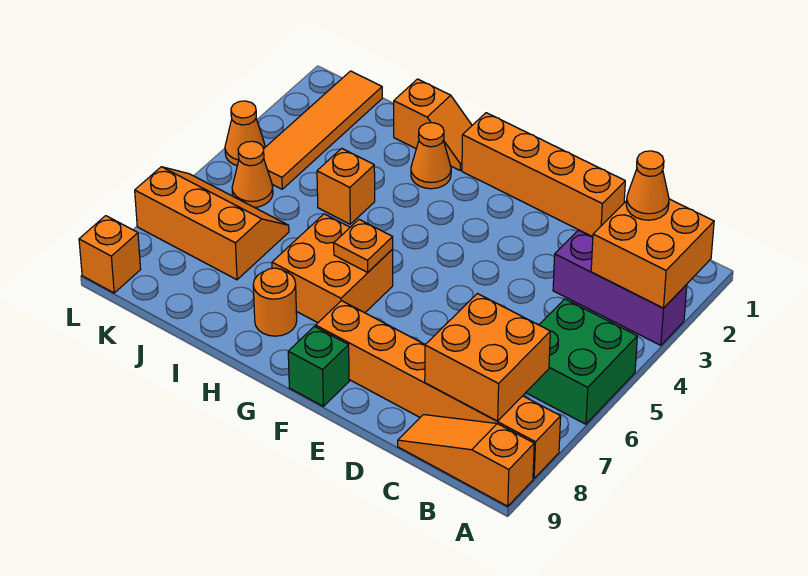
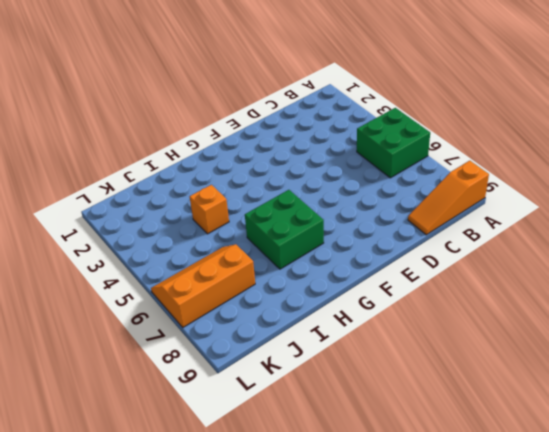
green 2x2 brick [245,190,324,269] -> orange 2x2 brick [272,214,393,323]
none -> purple 1x3 brick [553,230,687,345]
none -> orange 1x6 brick [316,301,561,478]
none -> orange 1x4 brick [462,113,625,237]

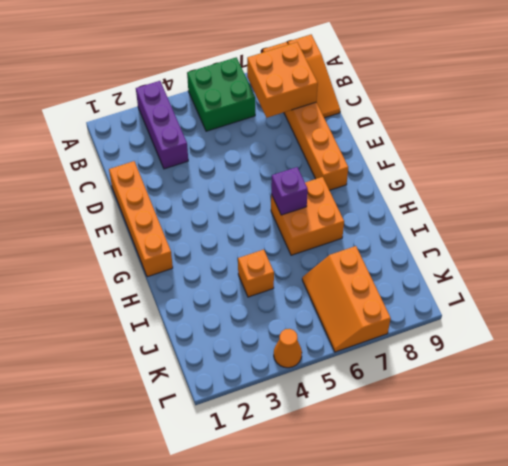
purple 1x1 brick [271,167,308,215] -> orange 1x1 plate [334,220,393,272]
none -> green 1x1 brick [288,327,349,406]
none -> orange 1x2 slope [394,79,472,170]
none -> orange 1x1 cone [411,123,451,189]

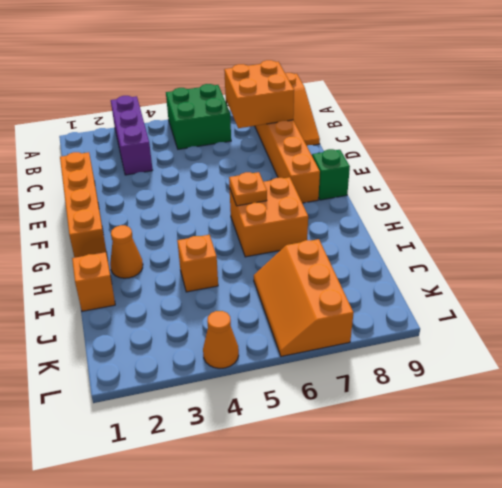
none -> orange 1x1 round brick [253,268,297,336]
none -> orange 1x4 tile [263,71,382,189]
none -> orange 1x1 cone [232,141,273,207]

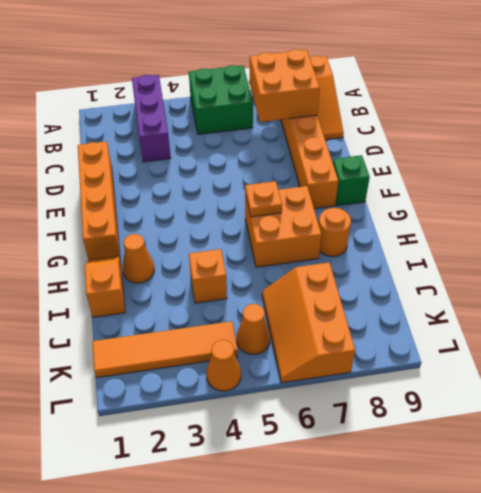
none -> orange 1x1 brick [79,216,141,293]
none -> orange 2x2 brick [591,199,714,308]
none -> orange 1x1 cone [626,151,669,220]

